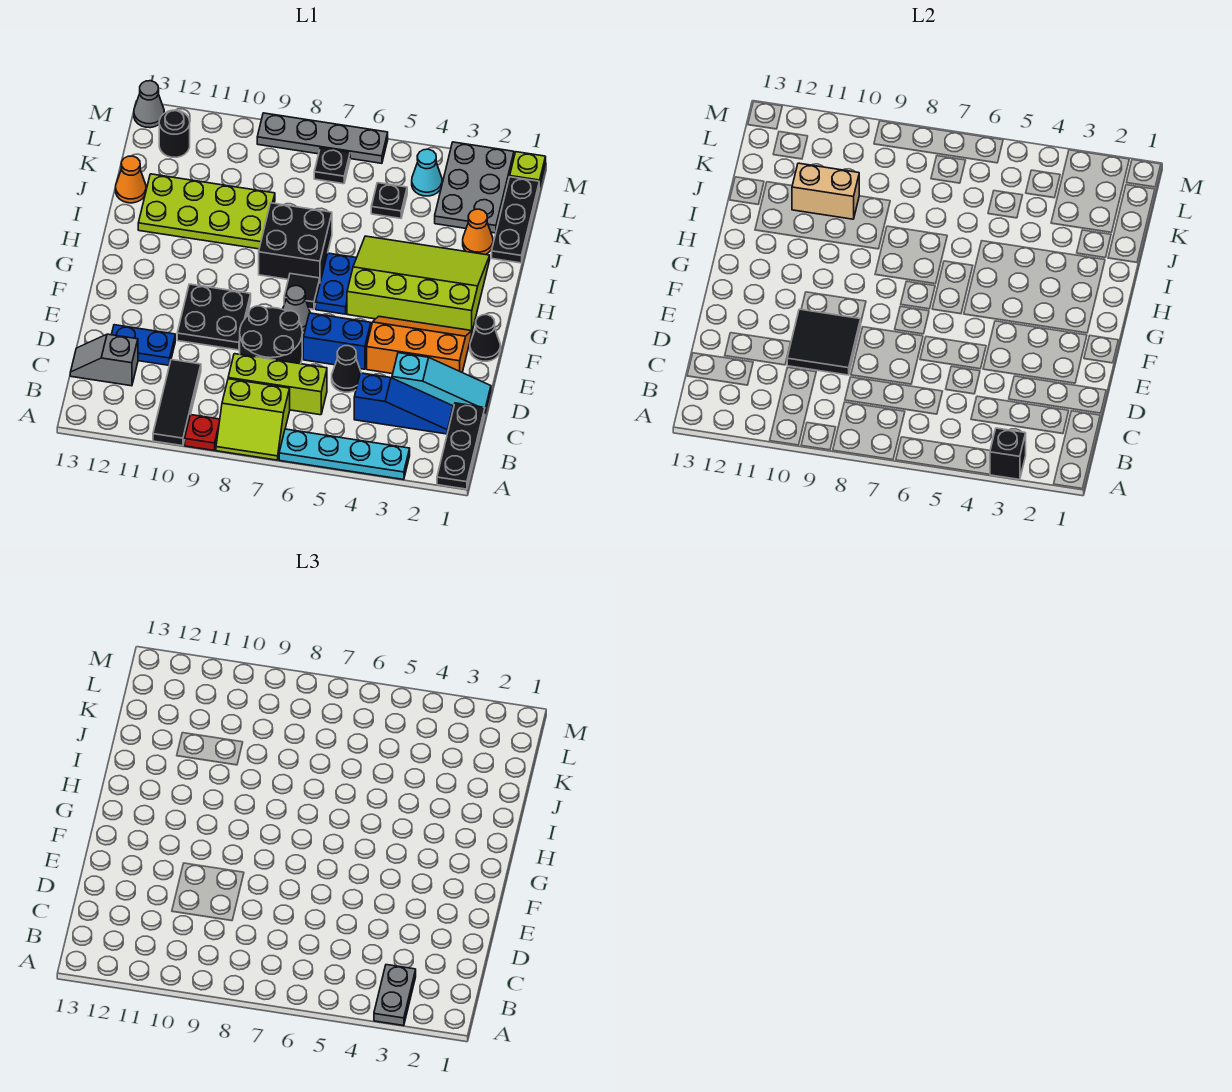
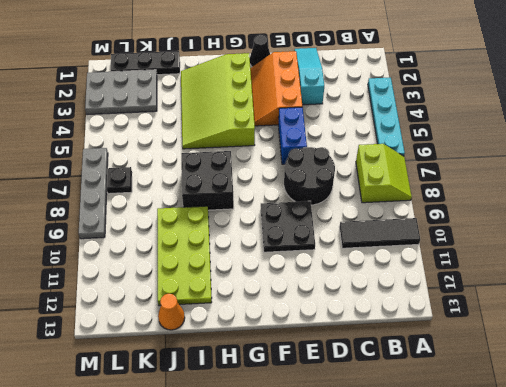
none -> black 1x3 plate [437,403,485,489]
none -> red 1x1 plate [185,415,220,450]
none -> blue 1x3 slope [354,373,453,434]
none -> lime 1x3 brick [228,354,327,415]

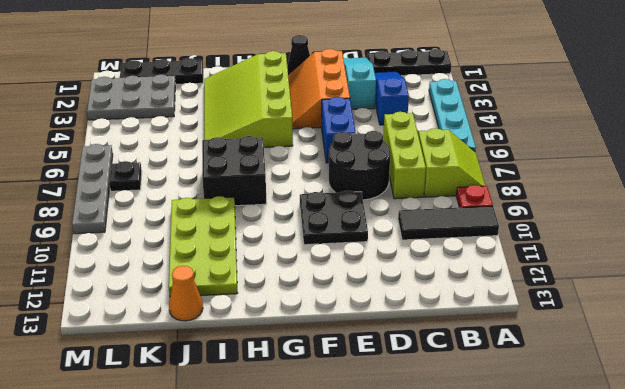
none -> grey 1x2 slope [70,334,138,386]
none -> black 1x1 cone [332,346,361,392]
none -> blue 1x2 plate [111,325,175,365]
none -> grey 1x1 cone [283,286,310,331]

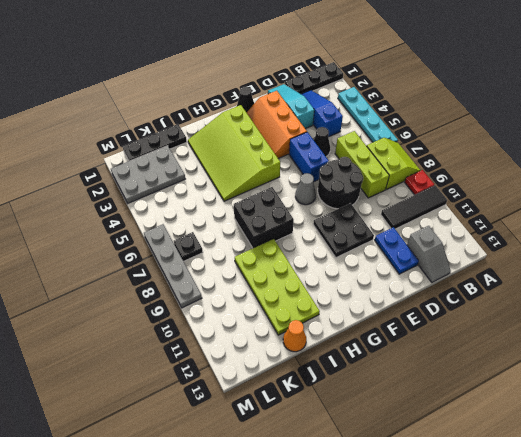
none -> blue 1x2 plate [316,253,356,314]
none -> black 1x1 tile [284,274,320,309]
none -> orange 1x1 cone [463,209,493,255]
none -> black 1x1 plate [371,183,407,218]

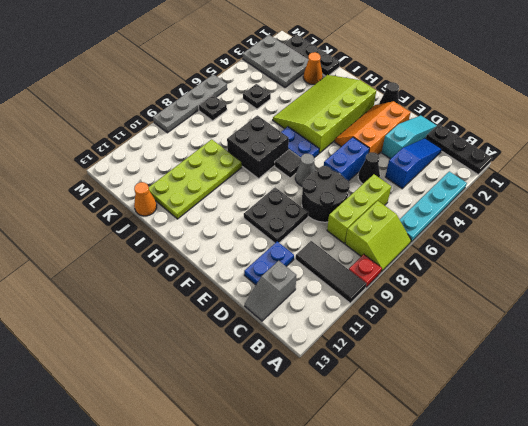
none -> cyan 1x1 cone [412,149,442,196]
none -> black 1x1 round brick [159,110,190,157]
none -> lime 1x1 plate [510,152,546,187]
none -> grey 1x1 cone [134,81,164,128]

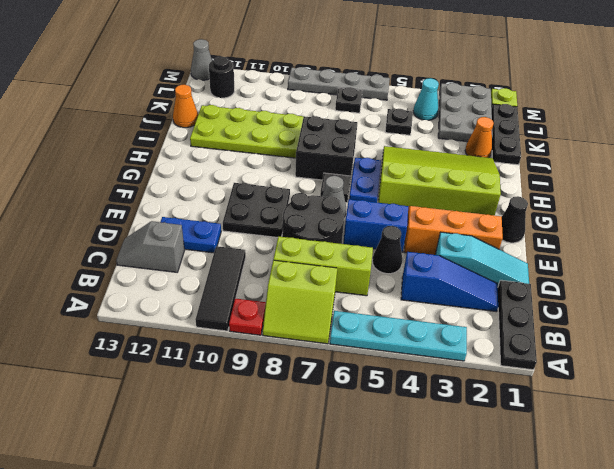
none -> black 1x1 brick [990,428,1026,480]
none -> black 2x2 tile [787,309,861,375]
none -> tan 1x2 brick [792,163,859,219]
none -> grey 1x2 plate [374,965,416,1026]

